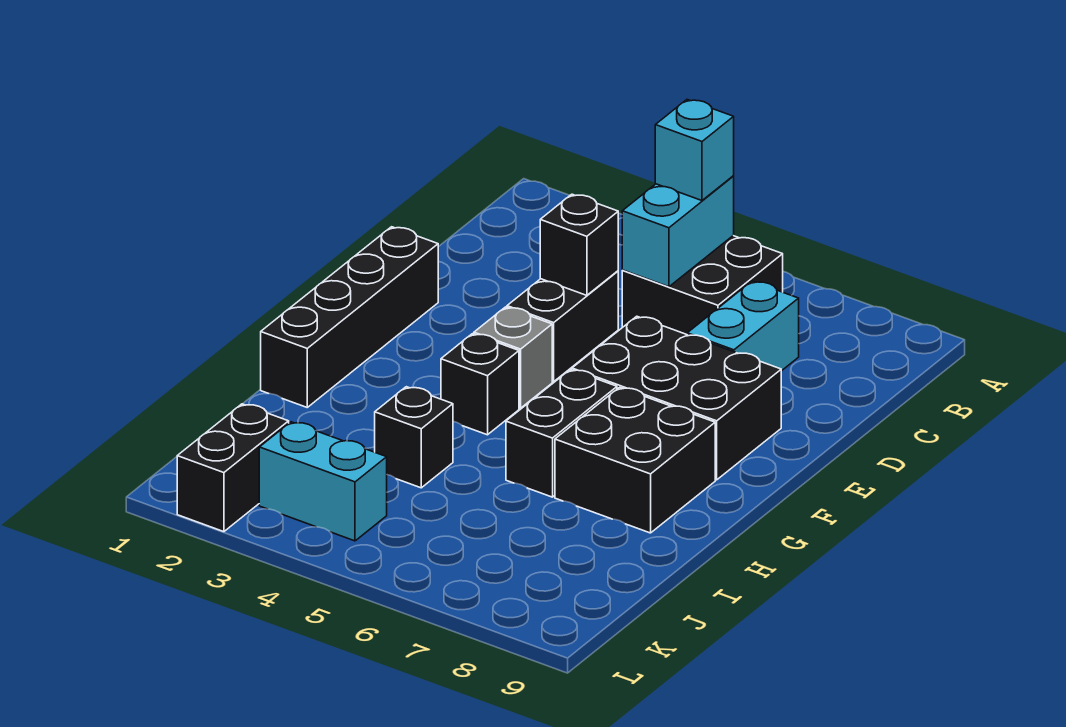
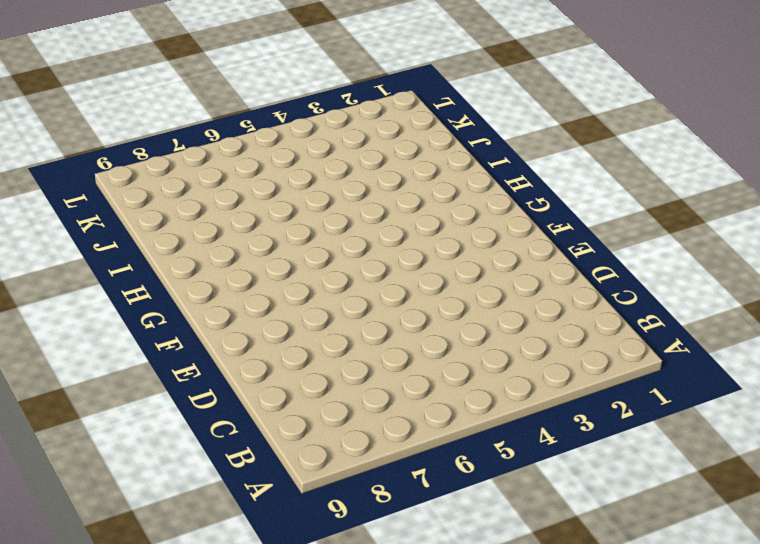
none -> black 2x2 brick [622,236,783,334]
none -> cyan 1x2 brick [687,281,799,371]
none -> black 1x2 brick [507,271,618,382]

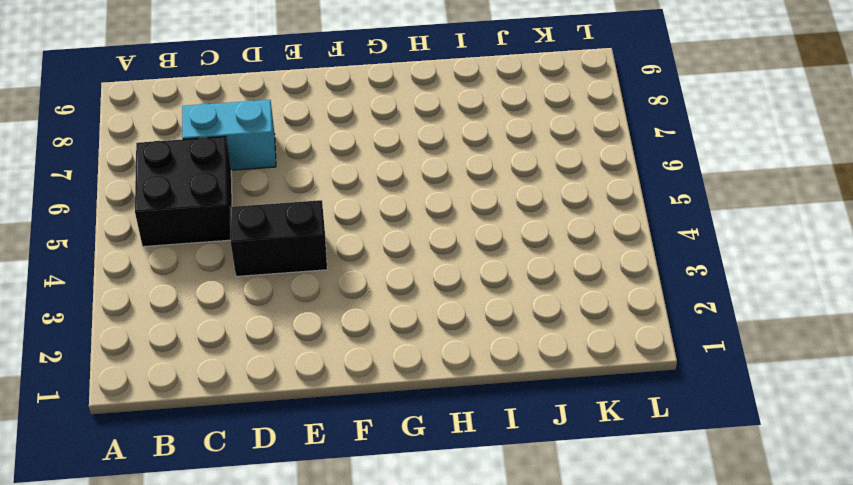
none -> black 1x4 brick [261,227,438,407]
none -> black 2x3 brick [572,316,781,480]
none -> grey 1x1 brick [474,307,552,408]

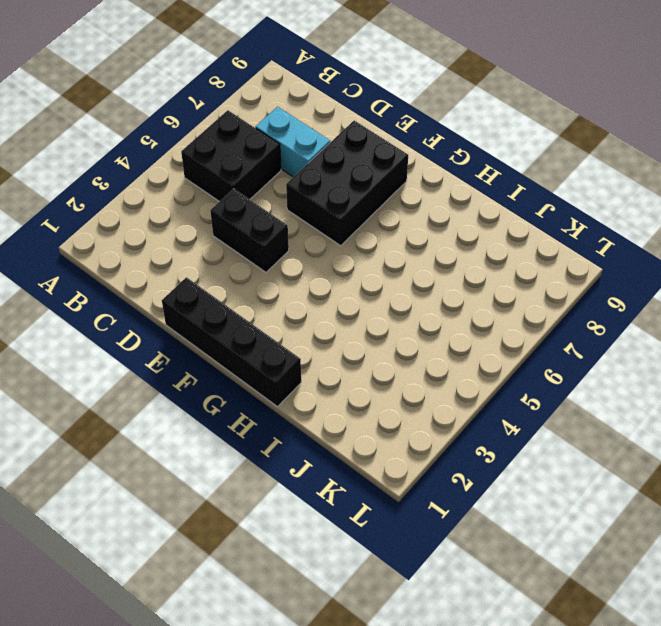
none -> grey 1x1 brick [474,307,552,408]
none -> black 1x1 brick [441,334,519,435]
none -> black 1x2 brick [506,369,617,497]

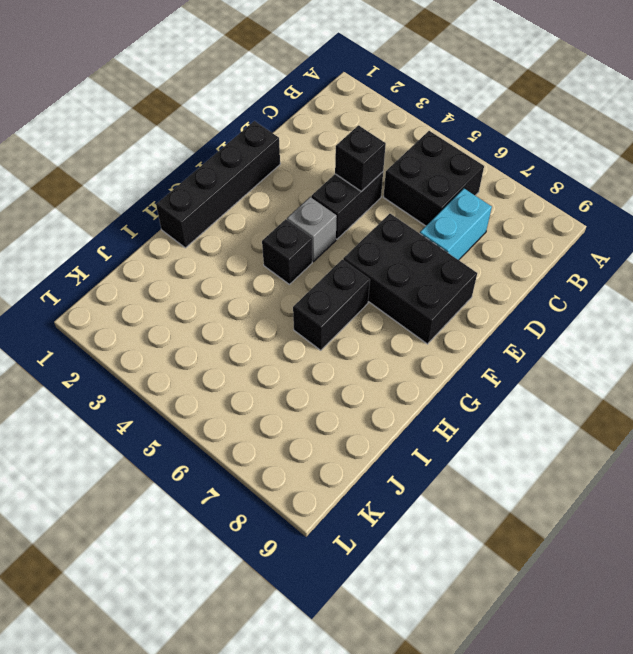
none -> black 2x2 brick [555,387,715,533]
none -> black 1x1 brick [375,387,453,488]
none -> black 1x2 brick [177,404,289,532]

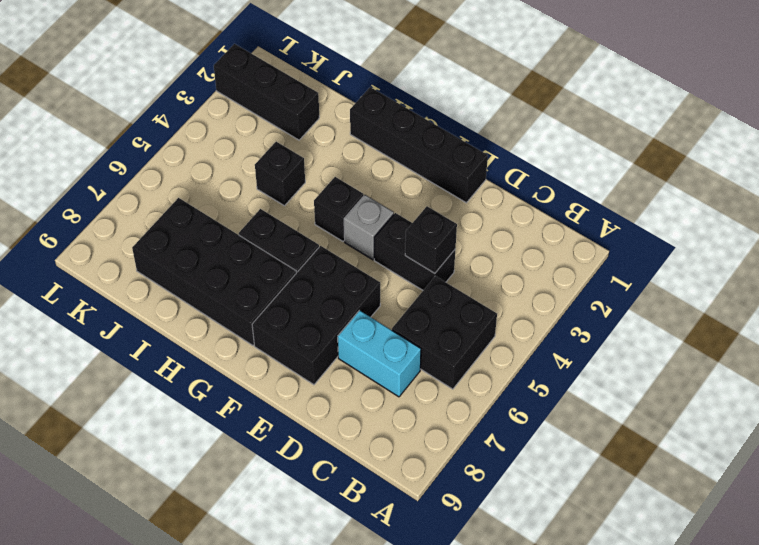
black 2x4 brick [132,198,296,345] -> black 2x2 brick [555,387,715,533]
black 1x3 brick [214,44,319,140] -> black 1x2 brick [177,404,289,532]
none -> cyan 1x2 brick [259,422,387,541]
none -> cyan 1x2 brick [622,176,734,287]
none -> cyan 1x1 brick [655,100,734,201]

